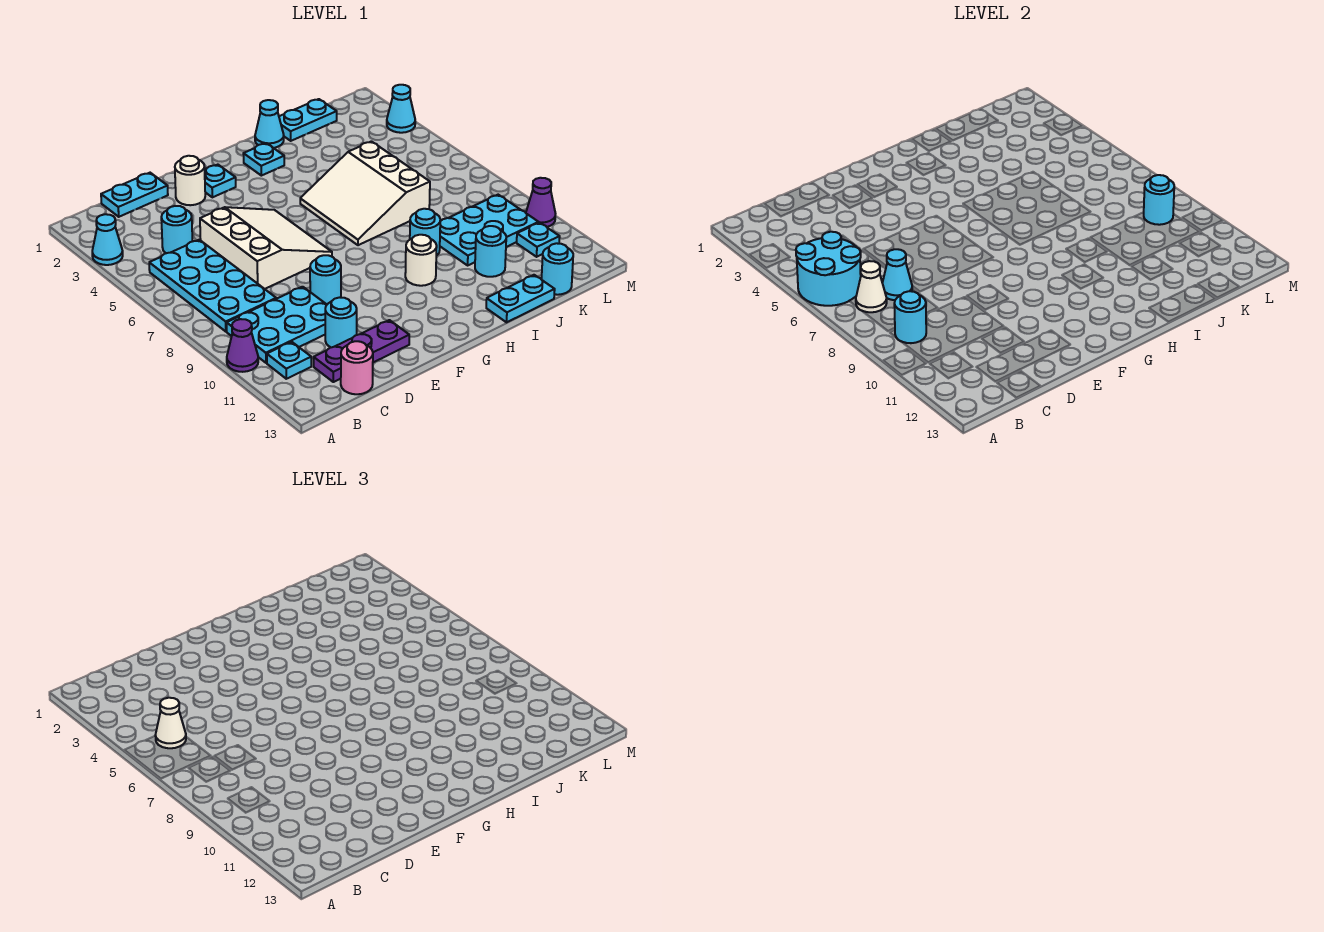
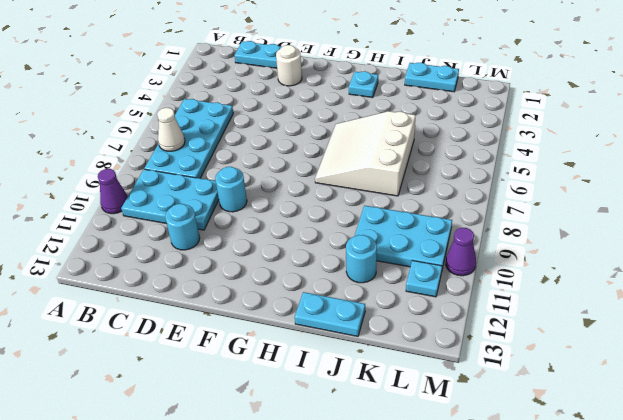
none -> cyan 1x1 cone [92,214,123,265]
none -> cyan 1x1 plate [267,342,311,379]
none -> cyan 1x1 round brick [161,206,192,253]
none -> purple 1x3 plate [314,320,409,382]

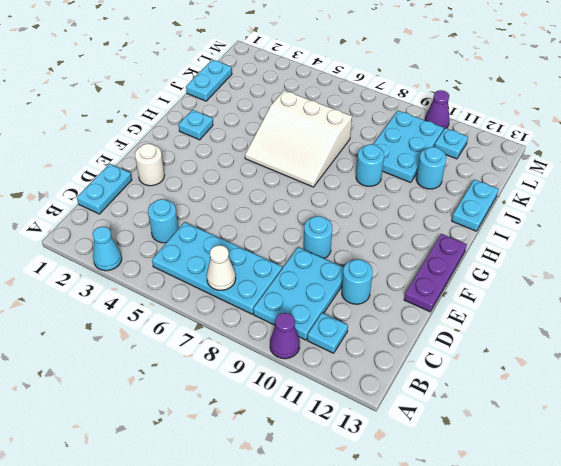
purple 1x3 plate [404,234,467,312] -> purple 1x3 plate moved to [314,320,409,382]
none -> pink 1x1 round brick [341,341,373,394]
none -> white 3x3 slope [200,207,332,289]
none -> cyan 1x1 plate [205,165,236,197]
none -> white 1x1 round brick [405,235,437,286]

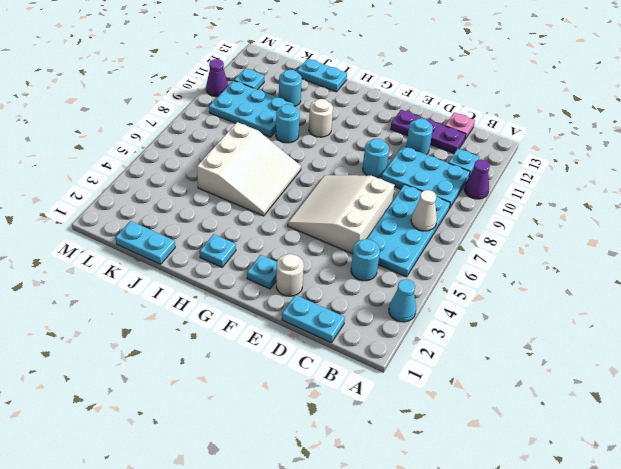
pink 1x1 plate [445,112,475,139] -> pink 1x1 round brick [341,341,373,394]
none -> cyan 1x1 cone [255,100,284,148]
none -> cyan 1x1 round brick [542,243,573,295]
none -> cyan 1x1 cone [387,85,415,133]
none -> cyan 2x2 round brick [796,232,861,306]

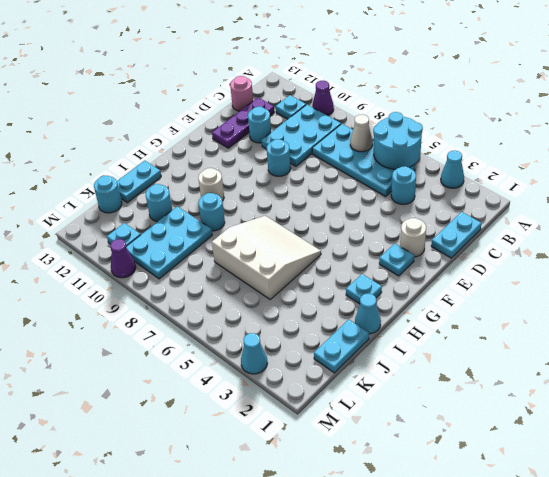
none -> white 3x3 slope [200,207,332,289]
none -> cyan 1x1 round brick [894,291,926,343]
none -> cyan 1x1 cone [883,249,912,300]
none -> cyan 1x1 round brick [1144,175,1174,225]

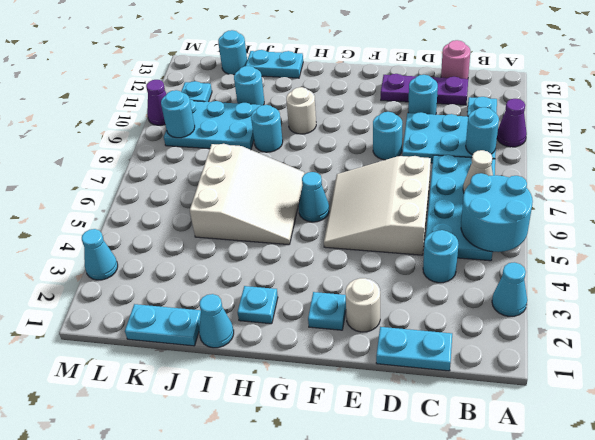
cyan 1x1 cone [299,172,329,222] -> cyan 1x1 cone moved to [883,249,912,300]
none -> white 1x1 cone [155,698,186,748]

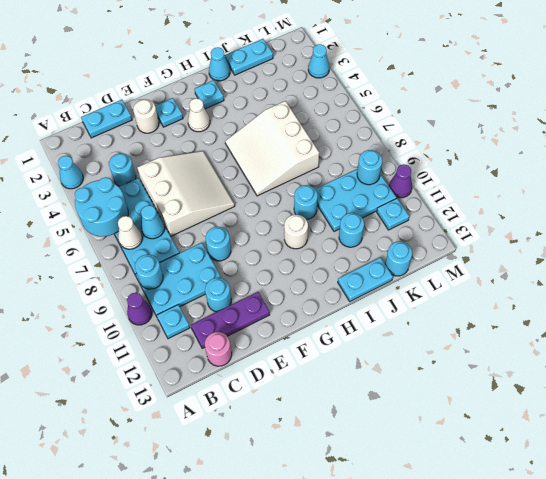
white 1x1 cone [188,98,210,132] -> white 1x1 cone moved to [155,698,186,748]

